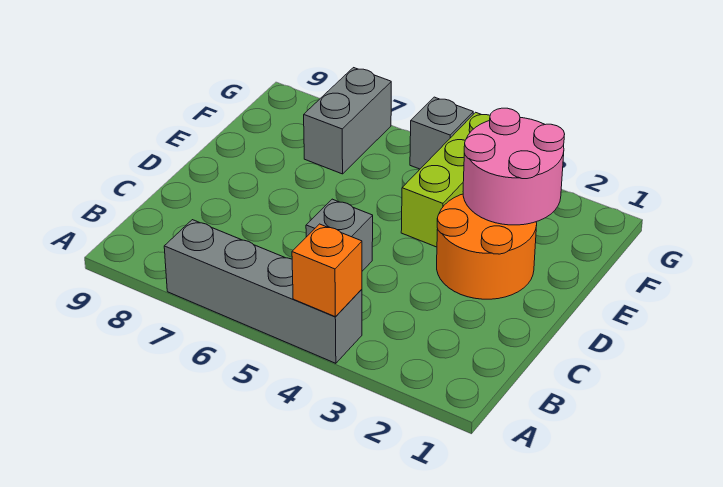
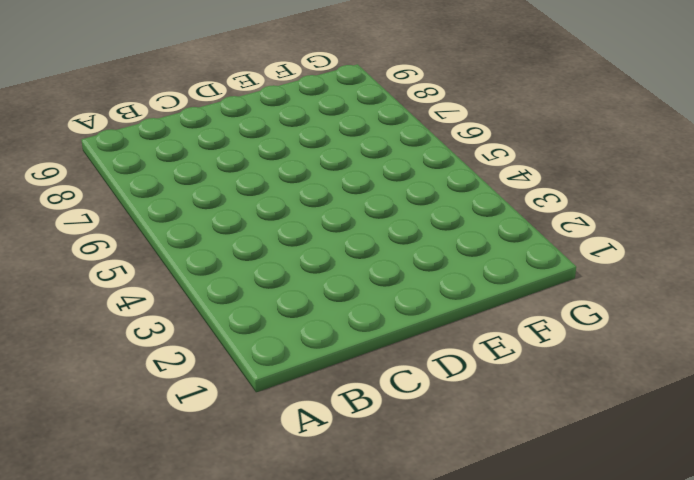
none -> grey 1x4 brick [164,220,362,363]
none -> grey 1x1 brick [306,199,373,271]

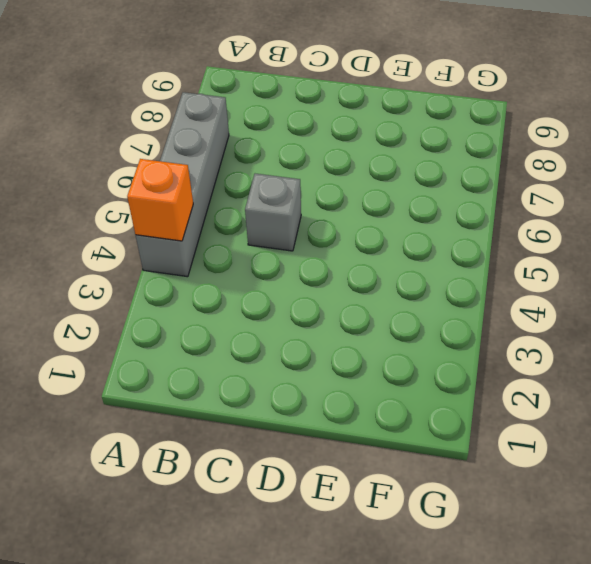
none -> orange 2x2 round brick [437,194,537,299]
none -> lime 1x3 brick [401,112,490,247]

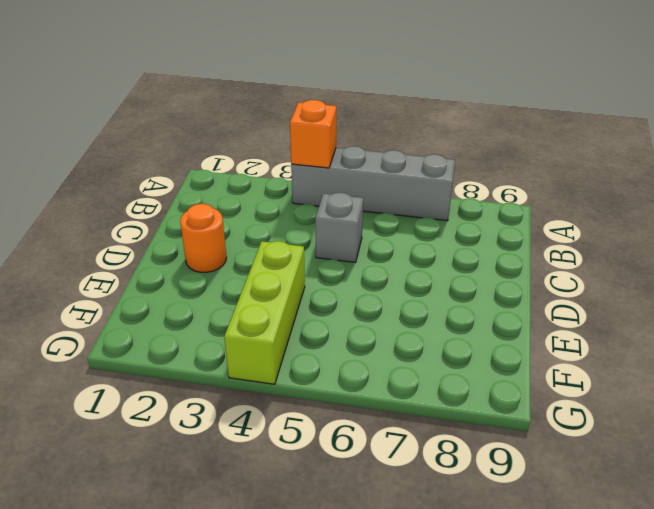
orange 1x1 round brick [180,204,226,272] -> orange 2x2 round brick [437,194,537,299]
none -> grey 1x2 brick [304,68,391,174]
none -> grey 1x1 brick [410,97,473,169]

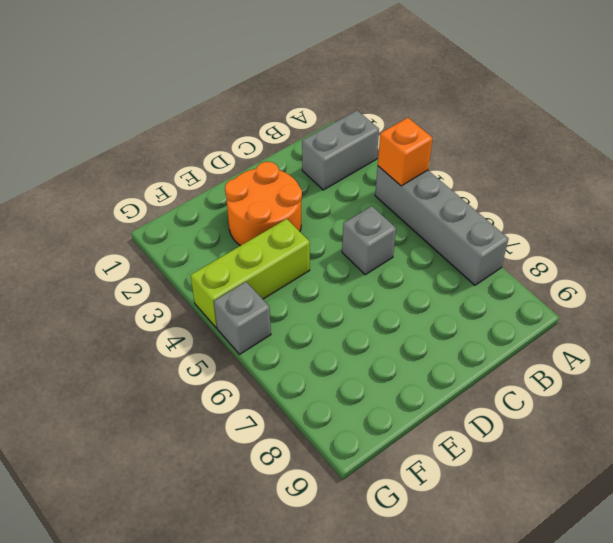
grey 1x2 brick [302,111,379,190] -> grey 1x2 brick moved to [304,68,391,174]
none -> pink 2x2 round brick [463,108,565,225]

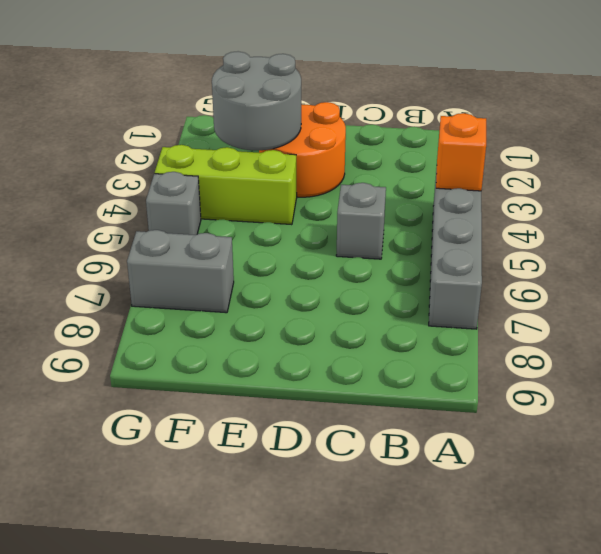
grey 2x2 round brick [212,51,301,150] -> pink 2x2 round brick [463,108,565,225]

